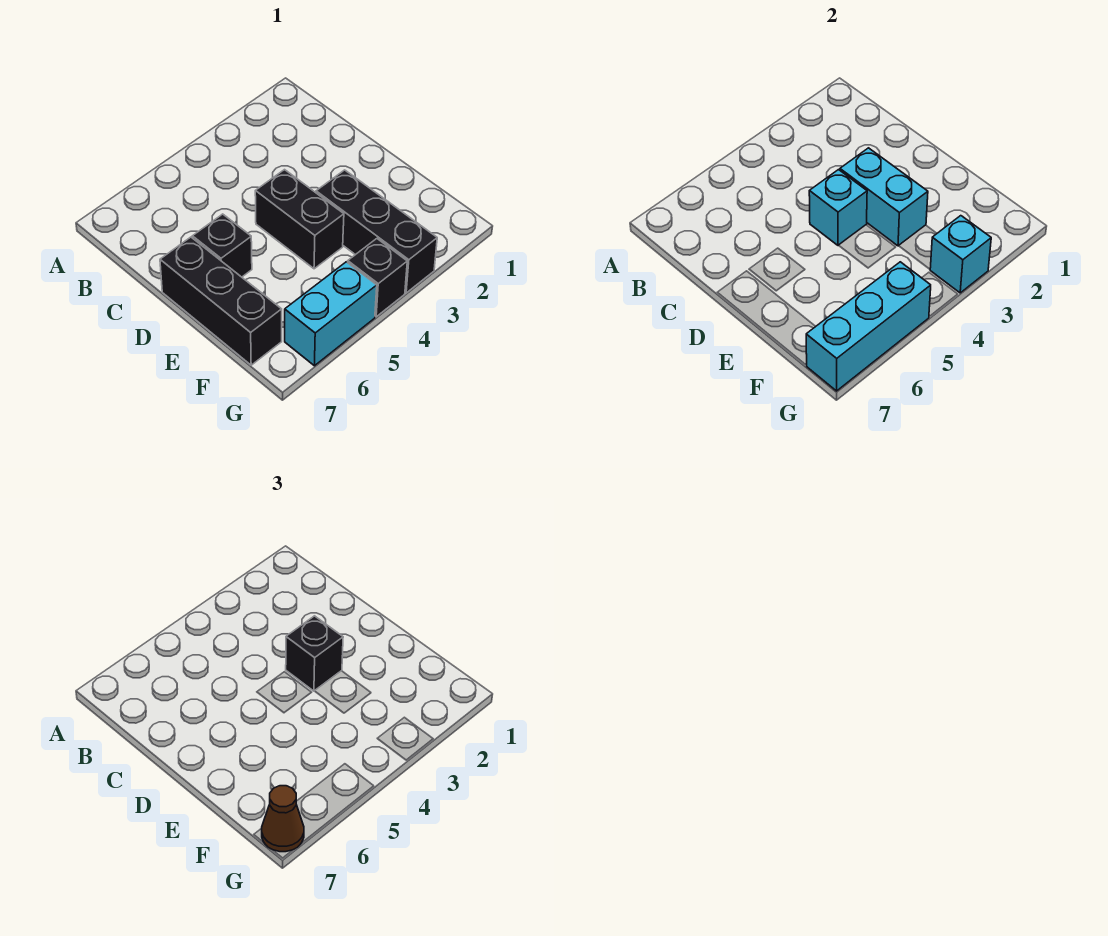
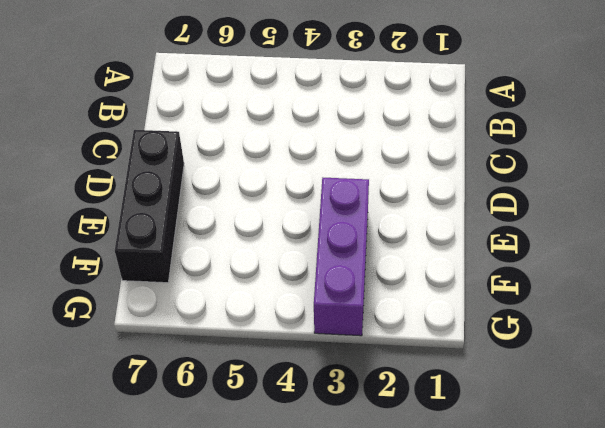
purple 1x3 brick [314,178,369,336] -> black 1x3 brick [316,170,437,293]
none -> black 1x2 brick [255,170,344,269]
none -> black 1x1 brick [192,214,252,277]
none -> black 1x1 brick [348,239,407,317]

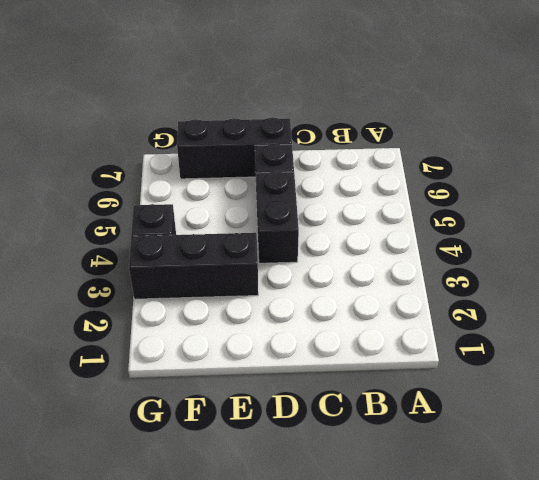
black 1x2 brick [256,171,299,263] -> black 1x2 brick turned to [255,170,344,269]
none -> cyan 1x2 brick [285,262,377,366]
none -> cyan 1x2 brick [840,148,928,246]
none -> cyan 1x1 brick [809,170,867,245]

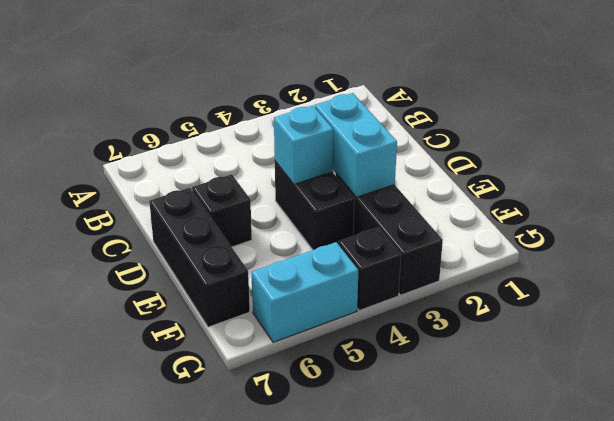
none -> cyan 1x1 brick [930,216,991,293]
none -> cyan 1x3 brick [806,262,931,391]
none -> black 1x1 brick [286,616,343,691]

